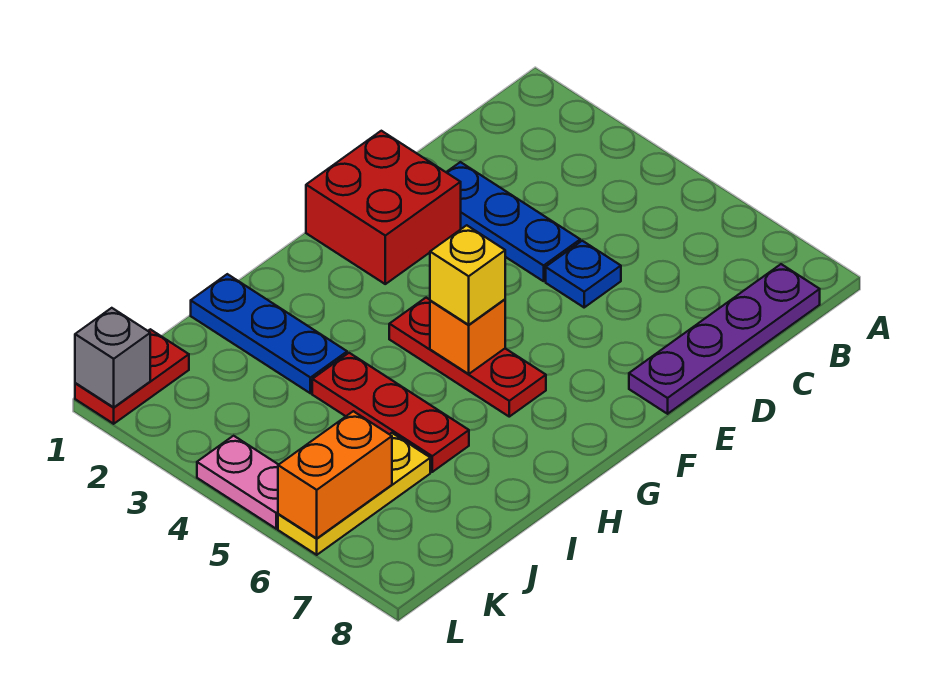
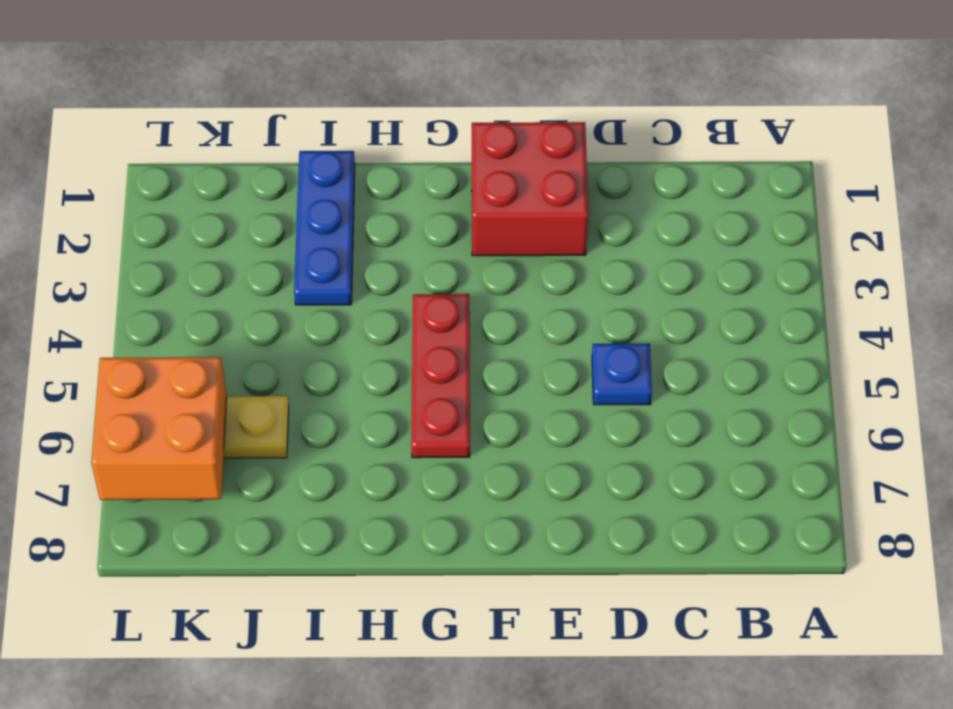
orange 2x2 brick [91,357,227,500] -> orange 1x2 brick [278,411,392,539]
none -> purple 1x4 plate [629,264,820,414]
none -> blue 1x3 plate [446,162,580,281]
none -> red 1x3 plate [312,353,469,472]

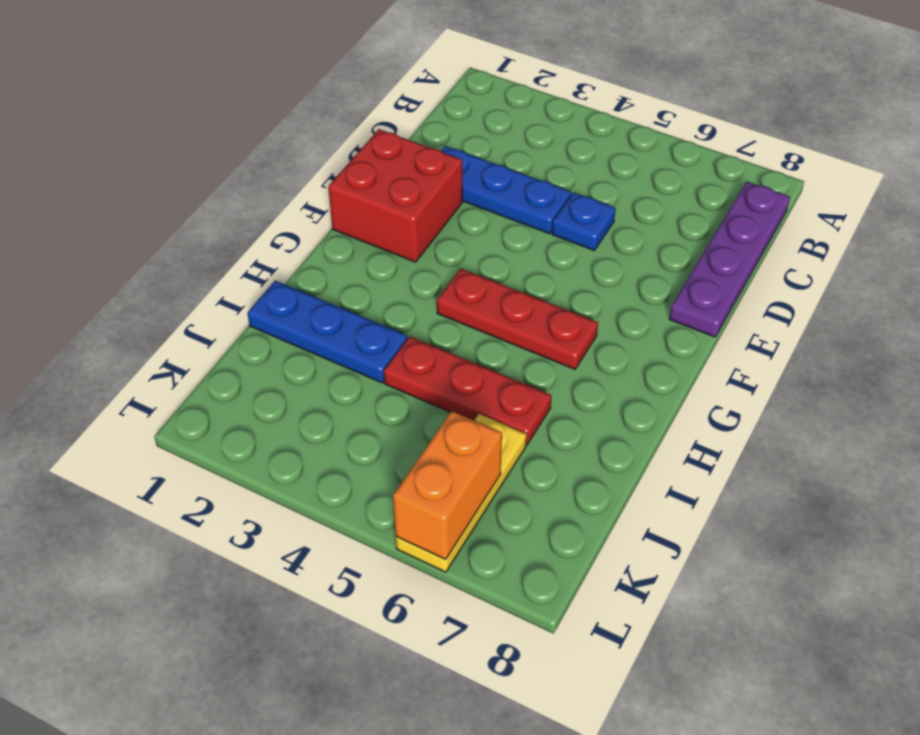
none -> red 1x2 plate [75,329,189,424]
none -> pink 1x2 plate [197,436,278,529]
none -> orange 1x1 brick [430,299,505,374]

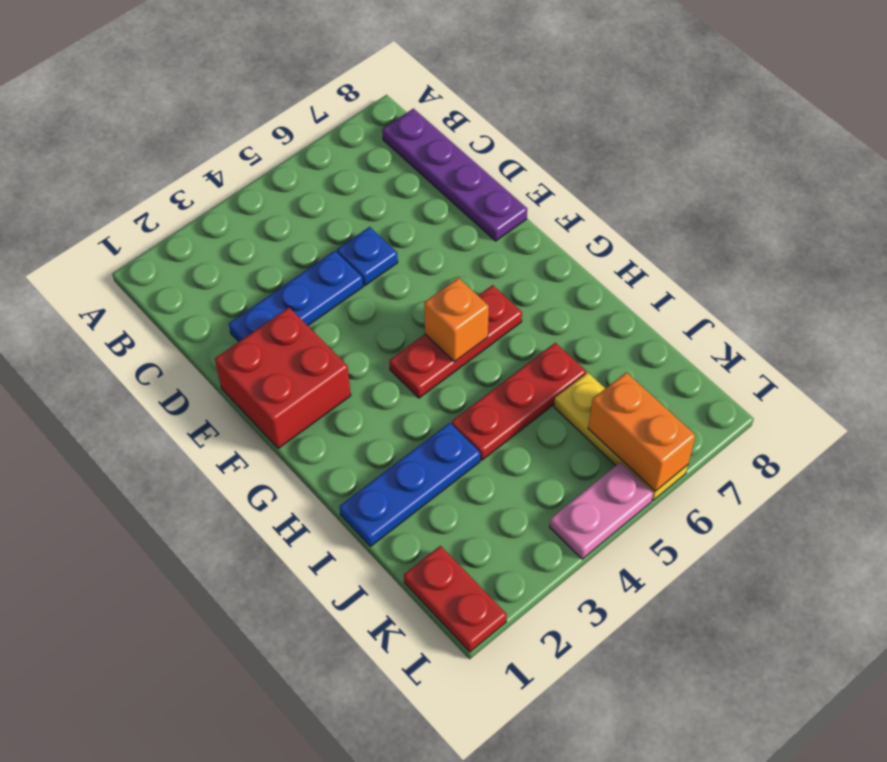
none -> grey 1x1 brick [75,308,150,408]
none -> yellow 1x1 brick [430,225,505,325]

